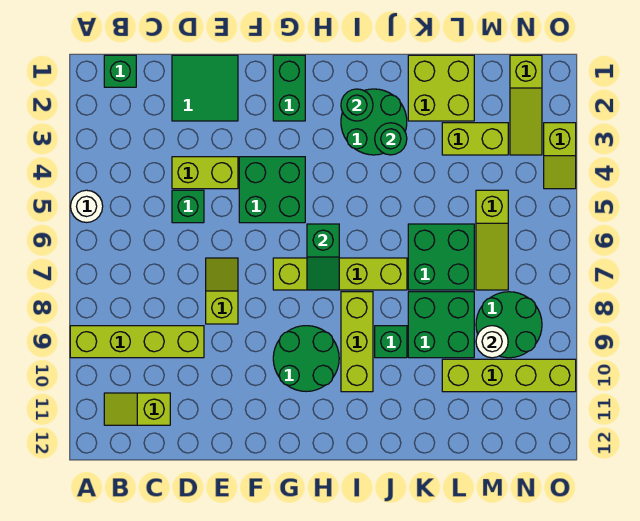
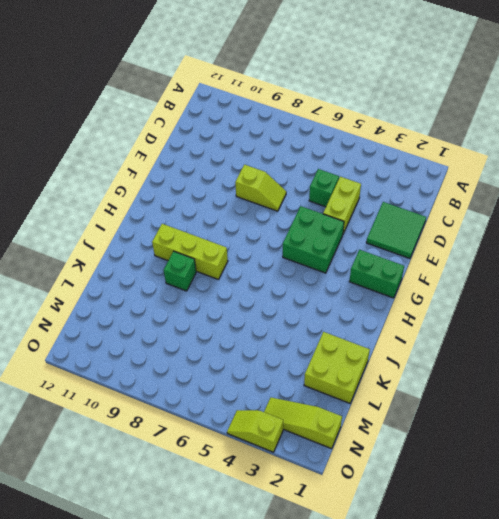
none -> white 1x1 round brick [71,190,103,223]
none -> lime 1x4 brick [70,326,204,358]
none -> green 1x1 brick [104,55,136,87]

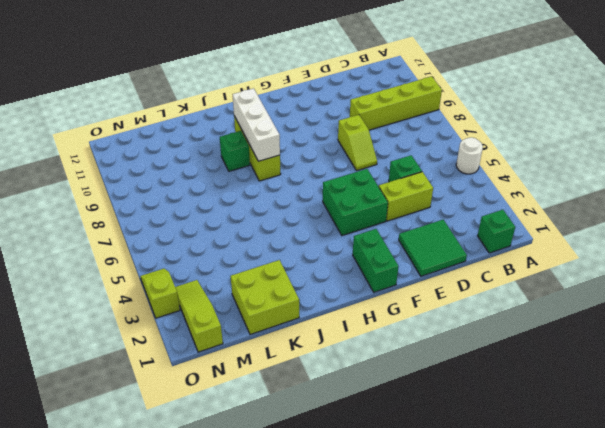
white 1x3 brick [233,88,280,161] -> none
none -> lime 1x2 slope [104,393,170,425]
none -> lime 1x4 brick [273,258,407,290]
none -> green 2x2 round brick [273,326,339,392]

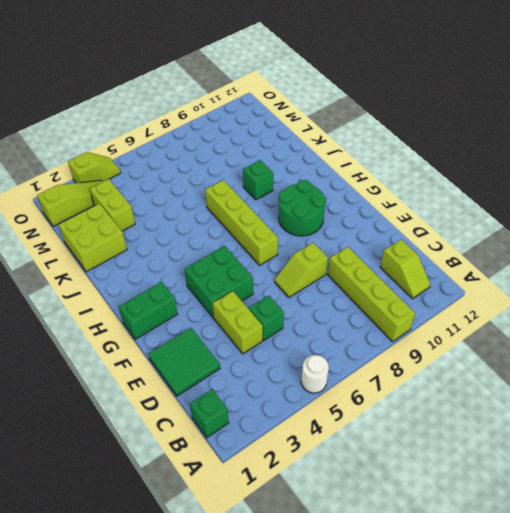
none -> green 2x2 round brick [341,89,407,155]
none -> lime 1x3 brick [341,292,373,392]
none -> green 2x2 brick [408,224,474,290]

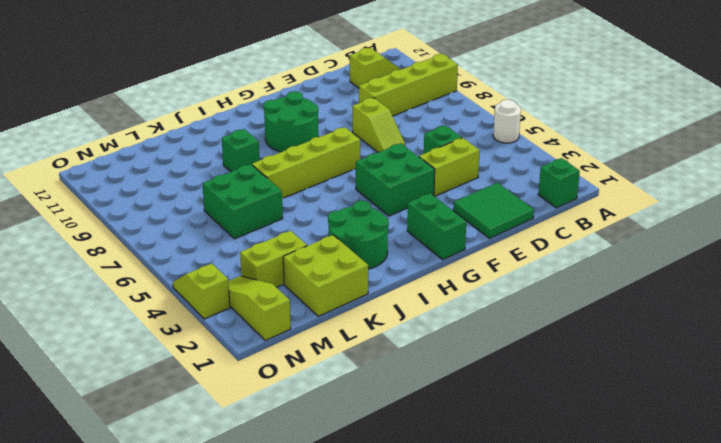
none -> lime 1x3 brick [341,292,373,392]
none -> green 2x2 brick [408,292,474,358]
none -> lime 1x4 brick [442,359,576,392]

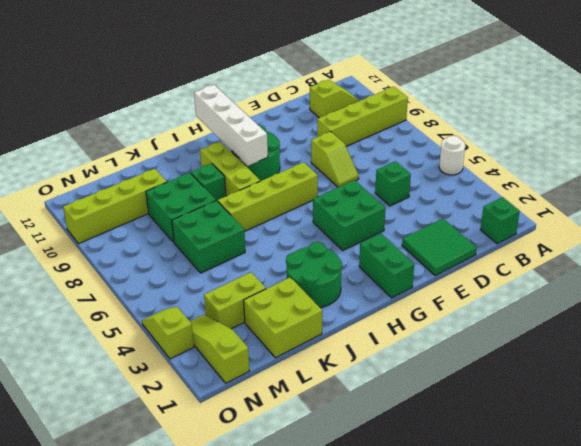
white 1x4 brick [194,85,268,166] -> none
none -> lime 1x2 brick [172,157,238,189]
none -> lime 1x3 slope [476,190,508,290]
none -> green 2x2 round brick [476,292,542,358]

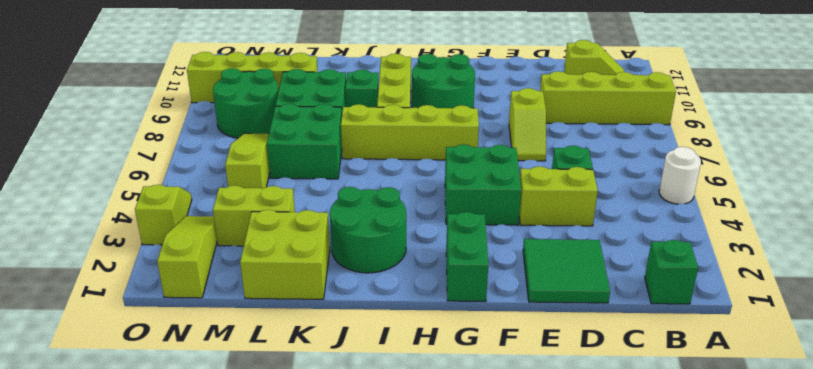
none -> green 1x2 slope [307,224,339,290]
none -> green 1x1 round brick [341,89,373,121]
none -> green 1x1 round brick [375,123,407,155]

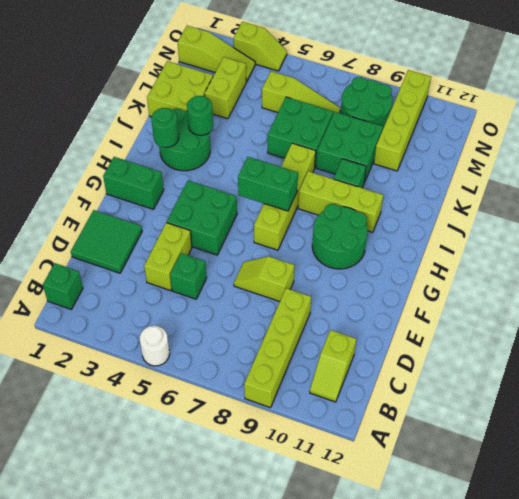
green 1x2 brick [238,157,298,211] -> green 1x2 slope [307,224,339,290]
none -> white 1x1 round brick [476,326,508,358]

